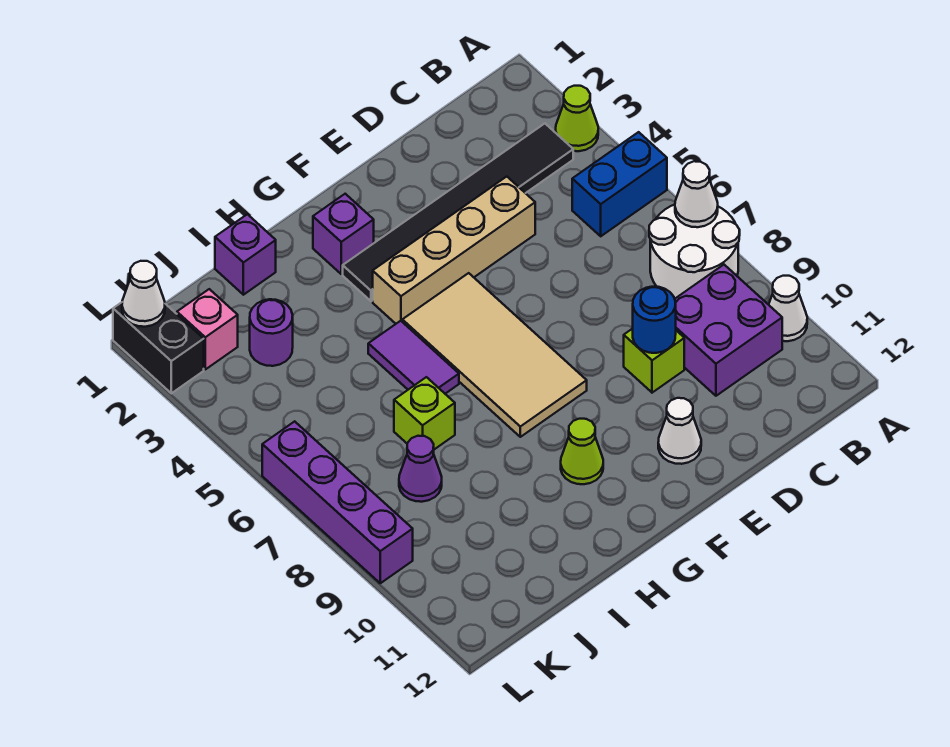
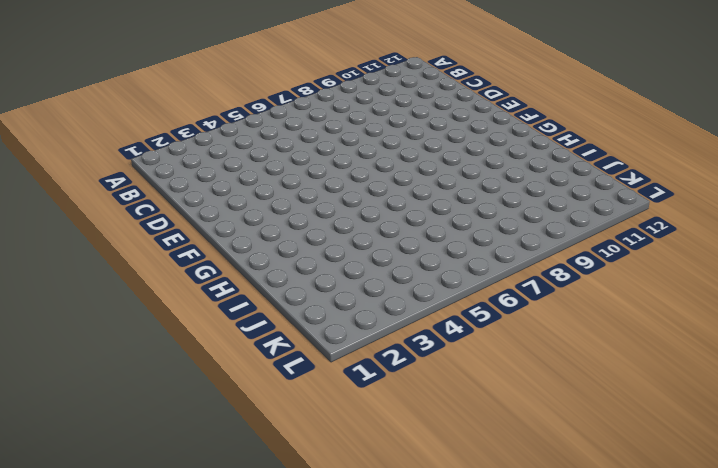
none -> lime 1x1 cone [556,86,598,151]
none -> blue 1x2 brick [572,132,667,236]
none -> white 2x2 round brick [649,205,740,299]

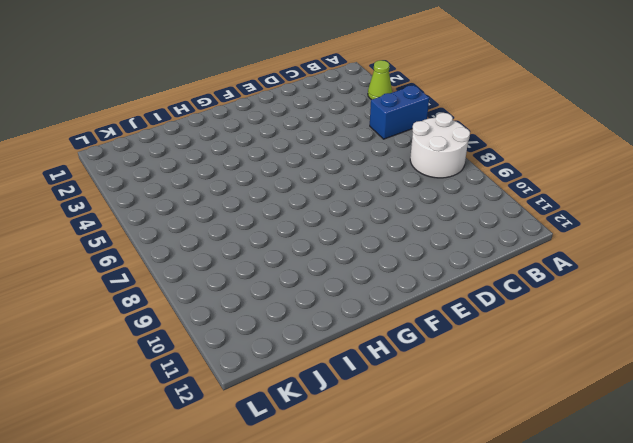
none -> white 1x1 cone [769,276,807,341]
none -> black 1x6 tile [343,124,573,301]
none -> purple 2x2 brick [675,265,782,396]

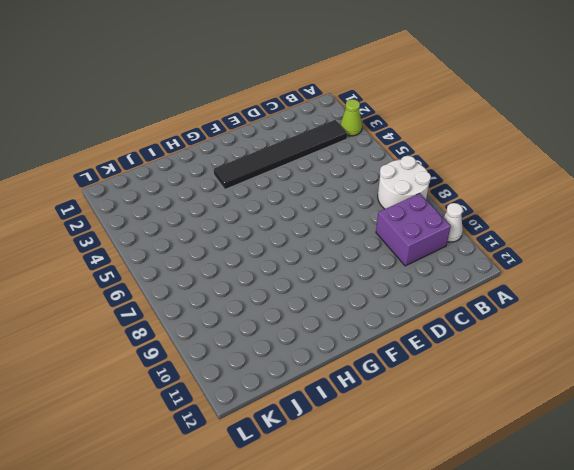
none -> blue 1x2 brick [572,132,667,236]
none -> tan 1x4 brick [373,177,535,324]
none -> lime 1x1 brick [624,329,684,393]

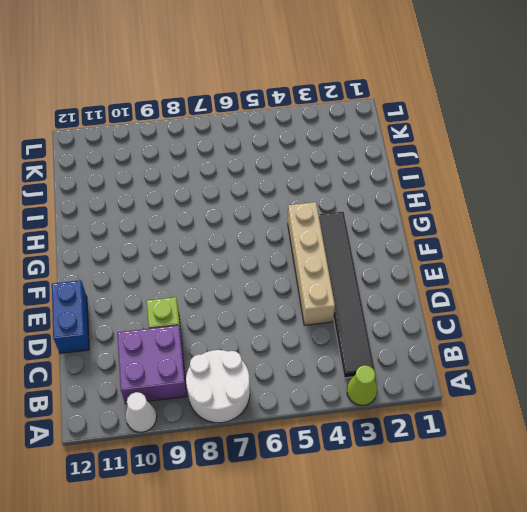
blue 1x2 brick [52,280,89,354] -> blue 1x2 brick moved to [572,132,667,236]
none -> white 1x1 cone [658,398,701,464]
none -> tan 2x4 tile [402,273,587,437]
none -> purple 1x1 brick [313,194,374,274]

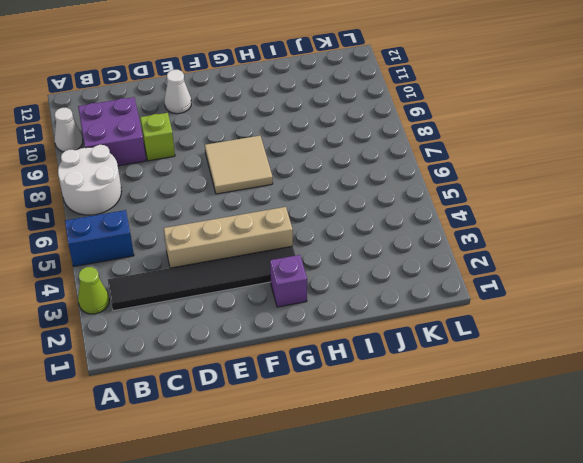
tan 2x2 tile [205,136,273,194] -> tan 2x4 tile [402,273,587,437]
none -> lime 1x1 cone [561,419,603,484]
none -> purple 1x2 tile [368,321,459,394]
none -> purple 1x1 brick [215,214,276,295]

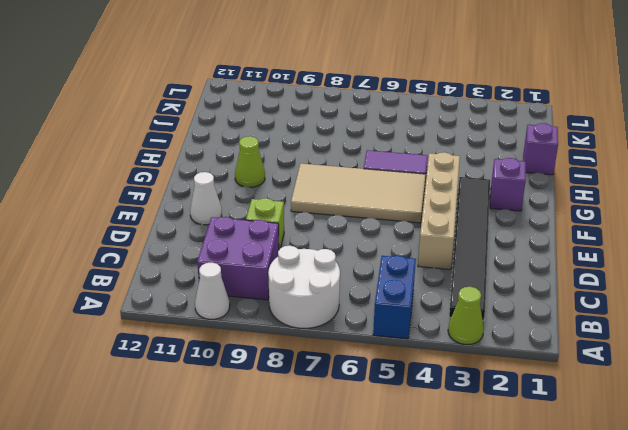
none -> lime 1x1 brick [394,377,455,449]
none -> purple 1x1 round brick [250,299,293,366]
none -> purple 1x1 cone [399,436,442,502]

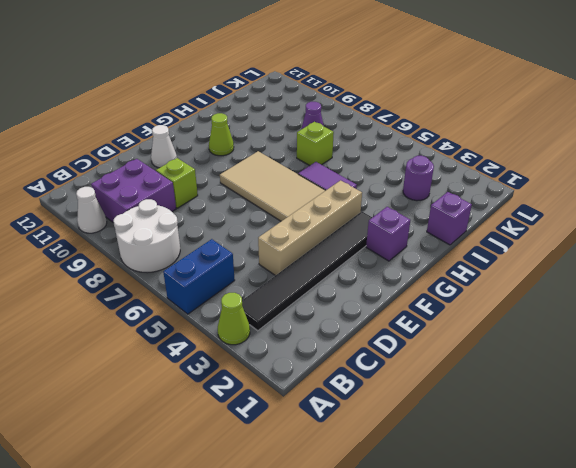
none -> pink 1x1 brick [177,289,238,369]
none -> black 1x2 brick [113,302,204,393]
none -> purple 1x4 brick [262,421,413,583]

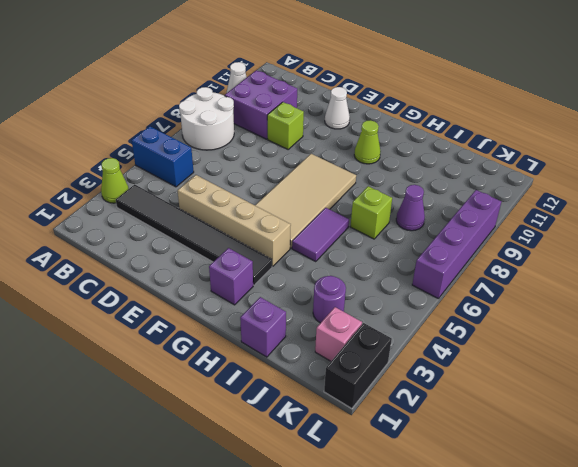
none -> white 1x1 cone [675,161,718,227]
none -> blue 1x1 round brick [633,287,676,353]
none -> white 1x1 cone [122,261,165,327]

